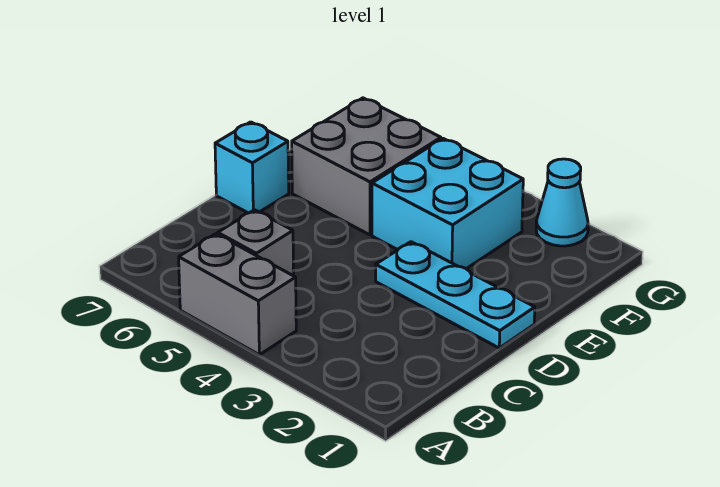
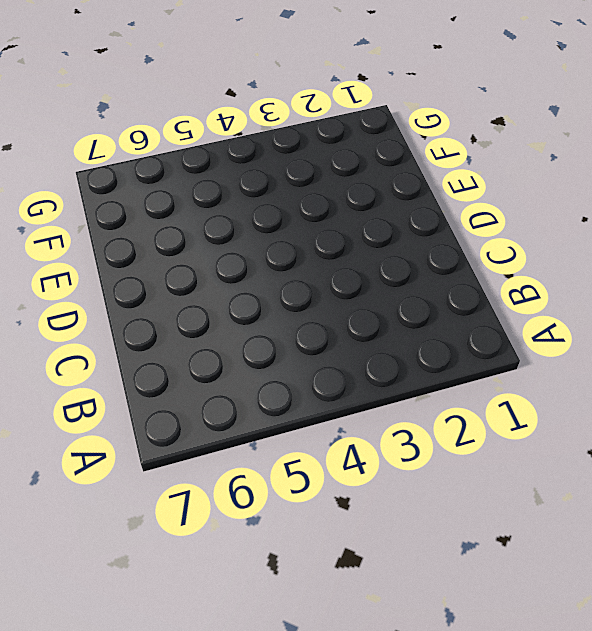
none -> grey 1x2 brick [179,234,296,355]
none -> grey 1x1 brick [218,210,294,276]

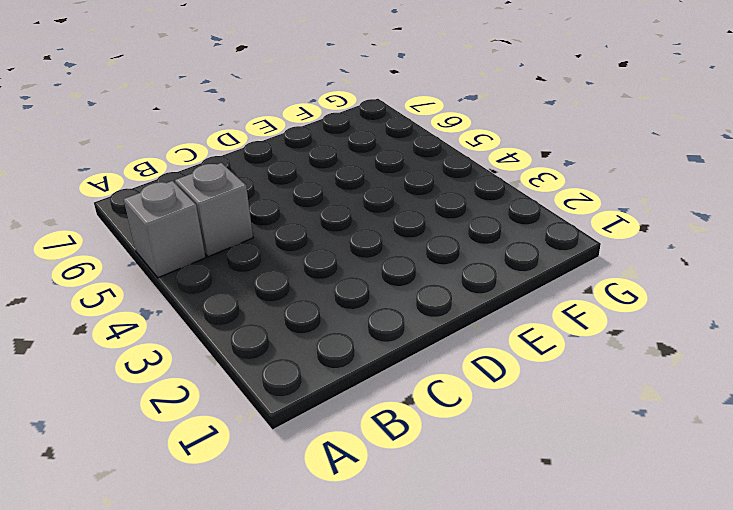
grey 1x1 brick [124,181,206,278] -> grey 1x2 brick [179,234,296,355]
none -> cyan 1x3 plate [376,242,535,348]
none -> cyan 1x1 brick [215,122,289,213]

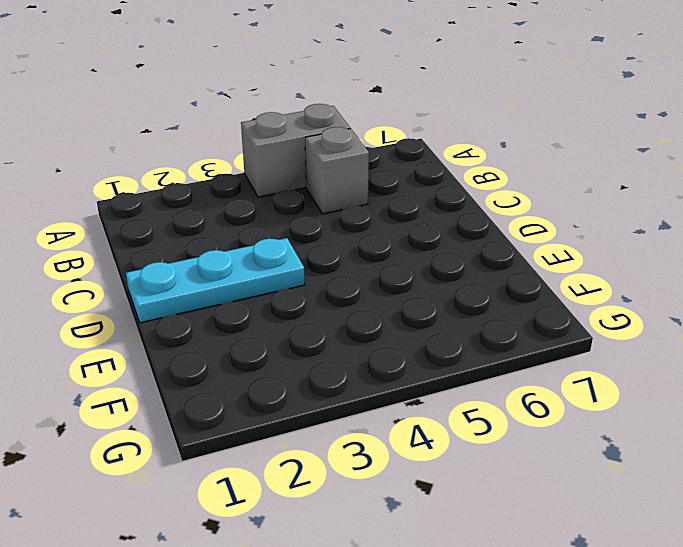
none -> cyan 1x1 brick [215,122,289,213]
none -> cyan 2x2 brick [372,139,523,269]

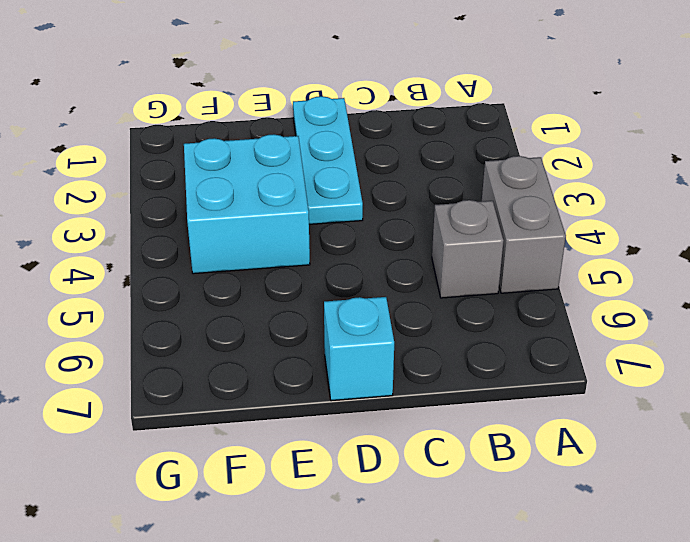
none -> grey 2x2 brick [292,98,441,235]
none -> cyan 1x1 cone [536,159,588,246]

